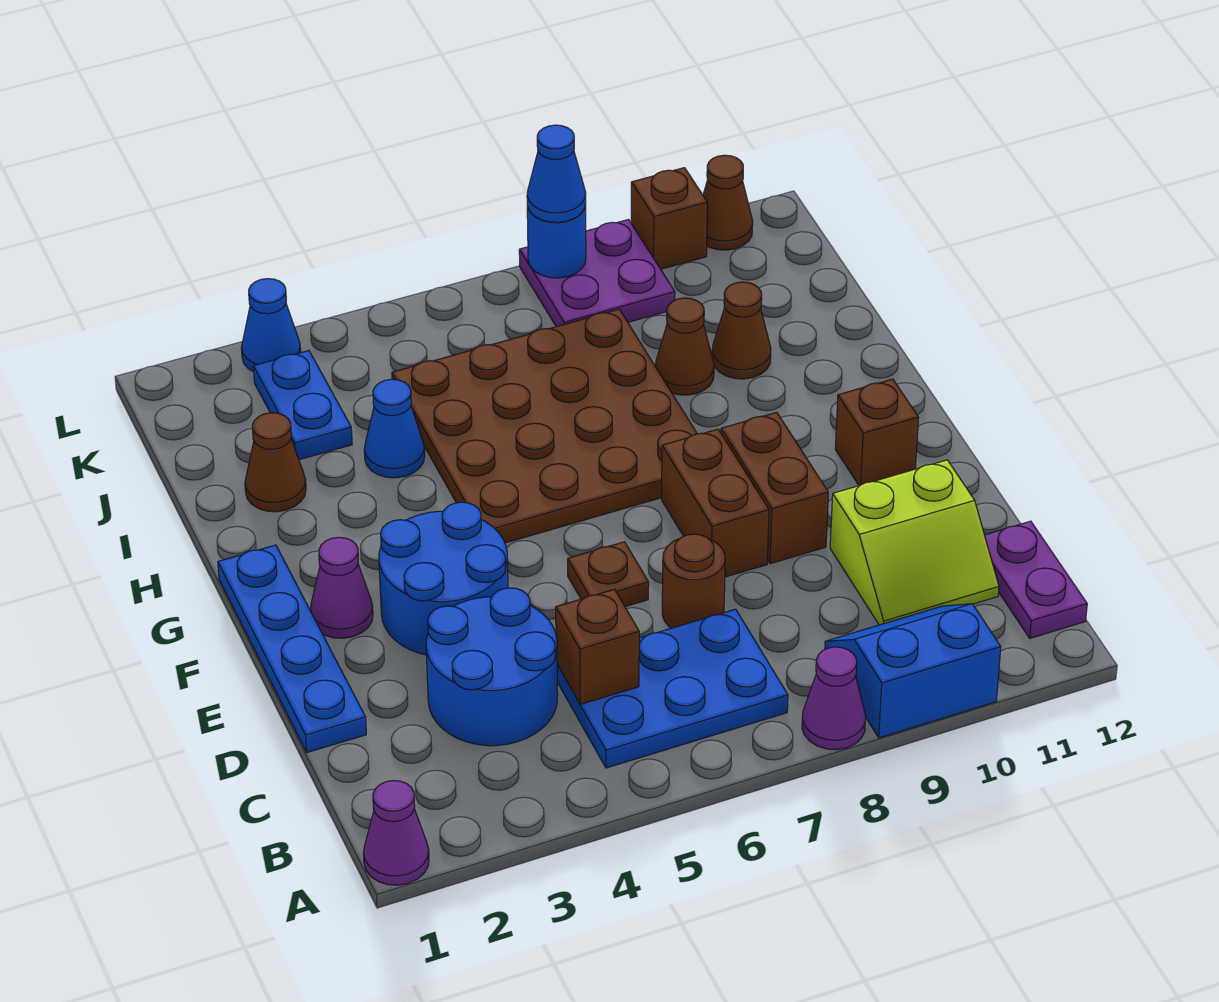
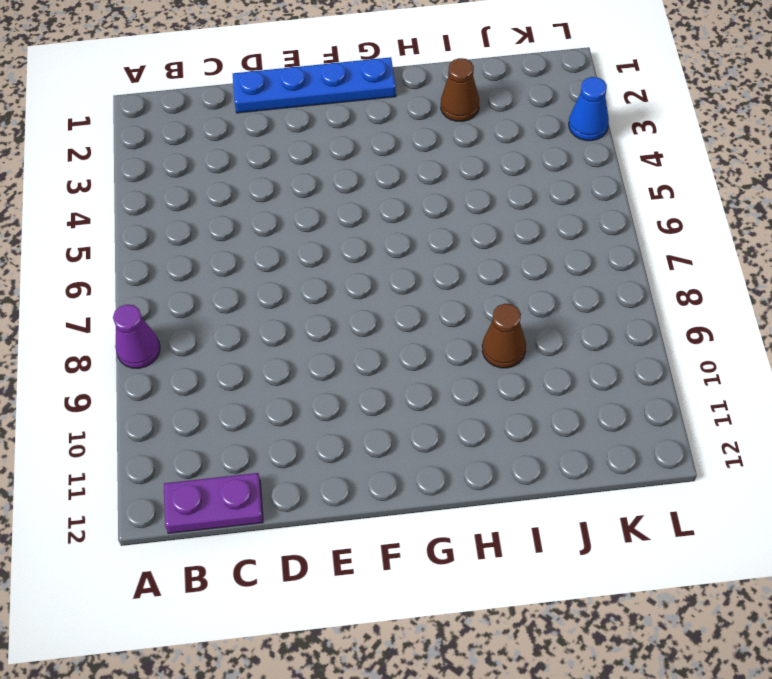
none -> purple 1x1 cone [363,781,429,885]
none -> blue 2x2 slope [825,604,1001,738]
none -> blue 2x3 plate [557,609,788,768]

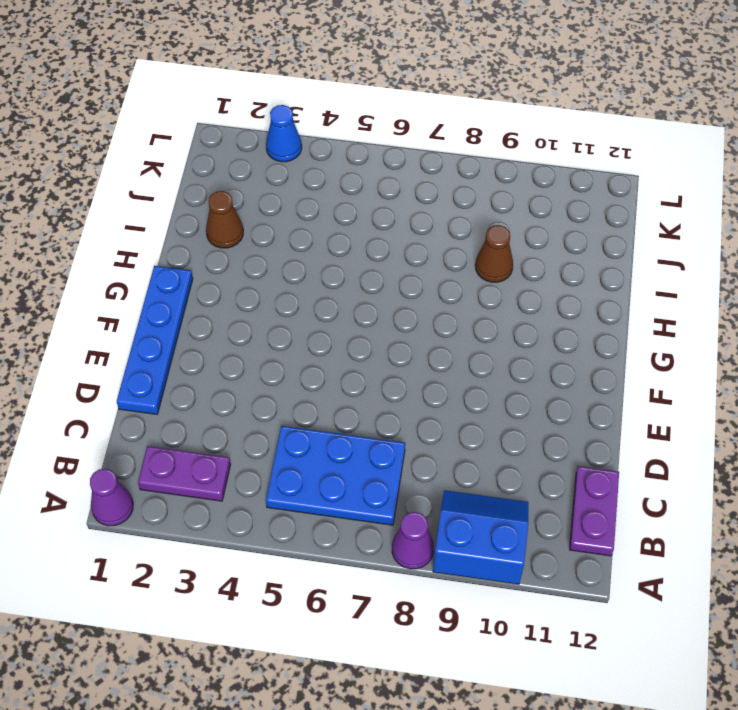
purple 1x2 plate [138,446,231,501] -> none
none -> blue 2x2 round brick [426,588,558,746]
none -> lime 2x2 slope [830,460,999,625]
none -> brown 1x1 round brick [662,534,725,628]

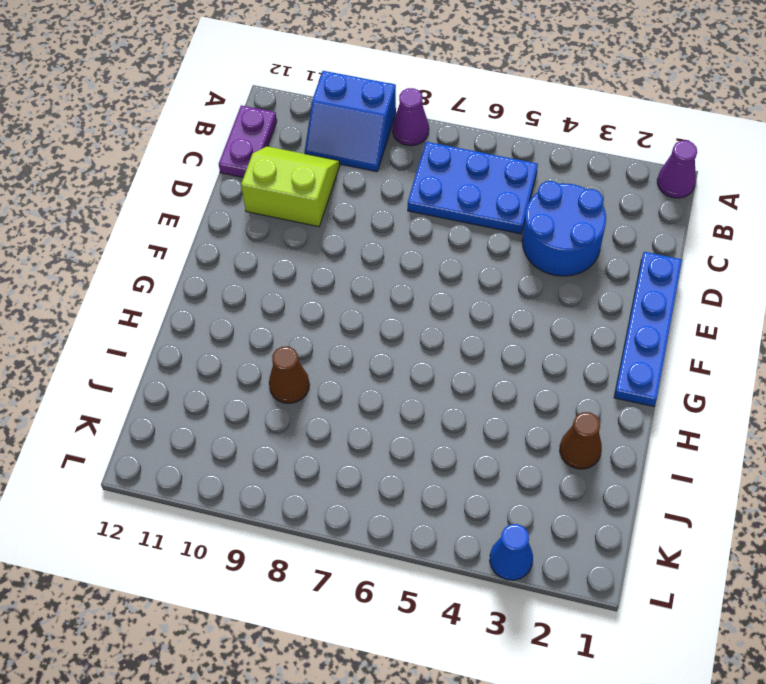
none -> brown 1x1 round brick [662,534,725,628]
none -> blue 2x2 round brick [379,502,508,655]
none -> brown 1x1 plate [568,542,649,607]

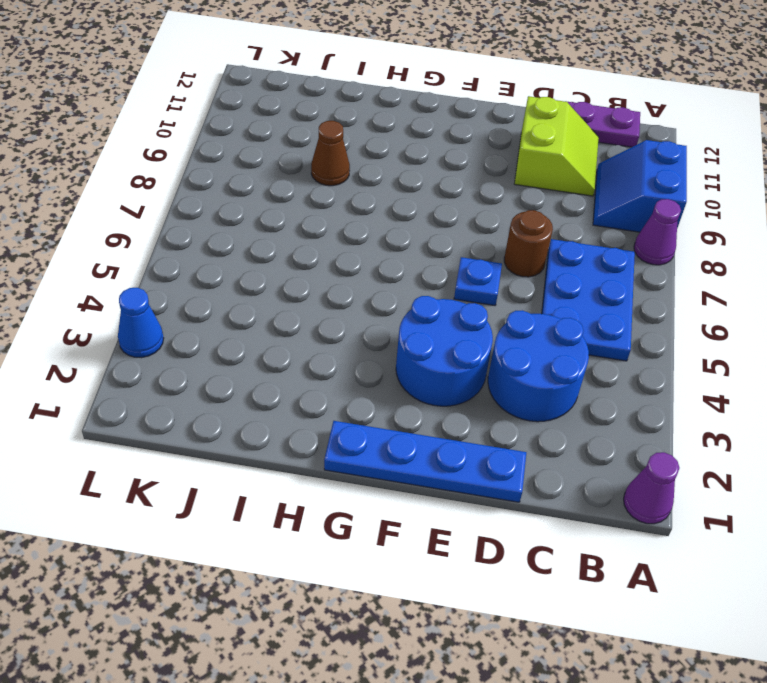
blue 1x1 plate [454,257,502,306] -> brown 1x1 plate [568,542,649,607]
none -> brown 1x2 brick [662,429,769,577]
none -> brown 1x2 brick [721,412,828,564]
none -> purple 1x1 cone [310,537,373,638]

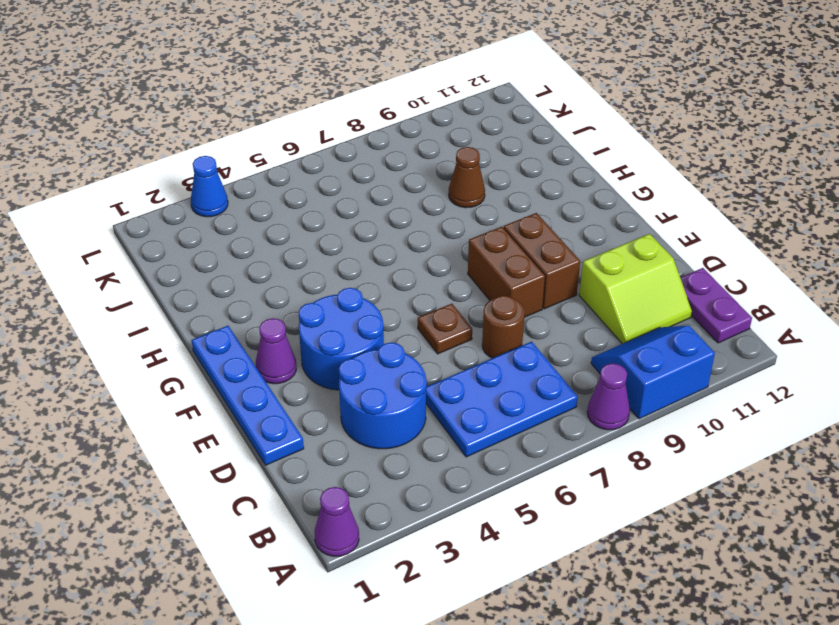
none -> brown 1x1 brick [835,379,919,486]
none -> brown 4x4 plate [392,309,697,543]
none -> brown 1x1 cone [245,413,306,512]

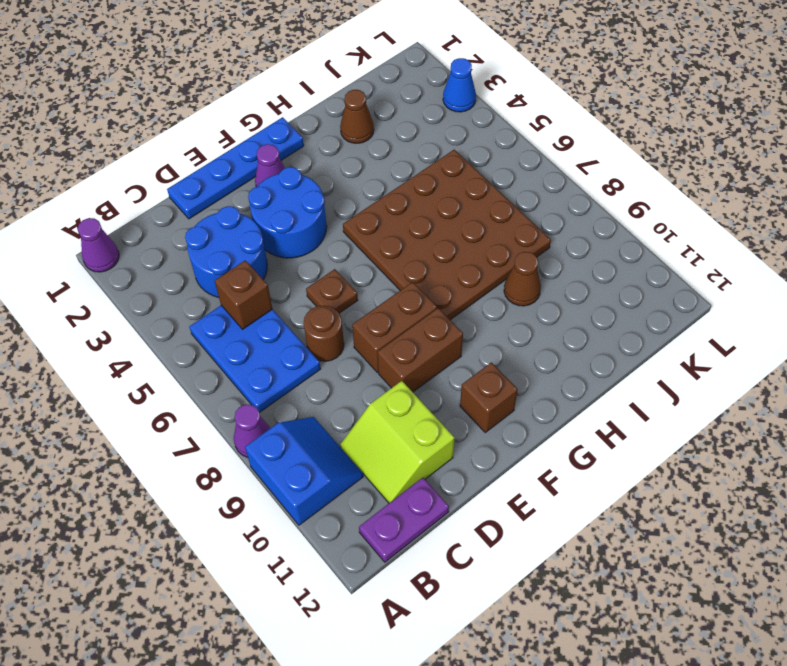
none -> blue 1x1 cone [364,379,425,478]
none -> brown 1x1 cone [712,282,771,379]
none -> blue 1x2 plate [253,351,352,460]

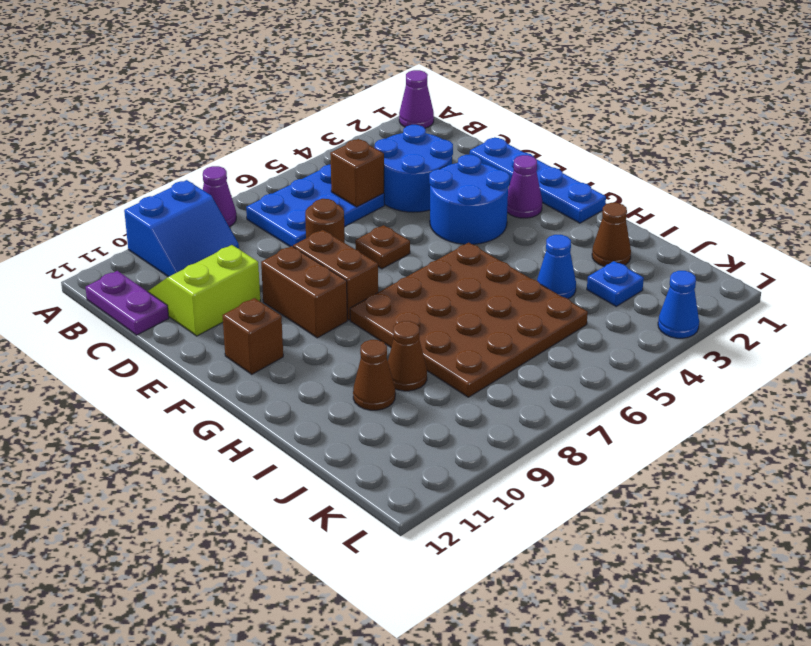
blue 1x1 plate [587,261,644,306] -> blue 1x2 plate [253,351,352,460]
none -> purple 2x2 plate [519,220,675,327]
none -> brown 1x1 brick [631,168,707,269]
none -> brown 1x1 cone [703,155,753,250]

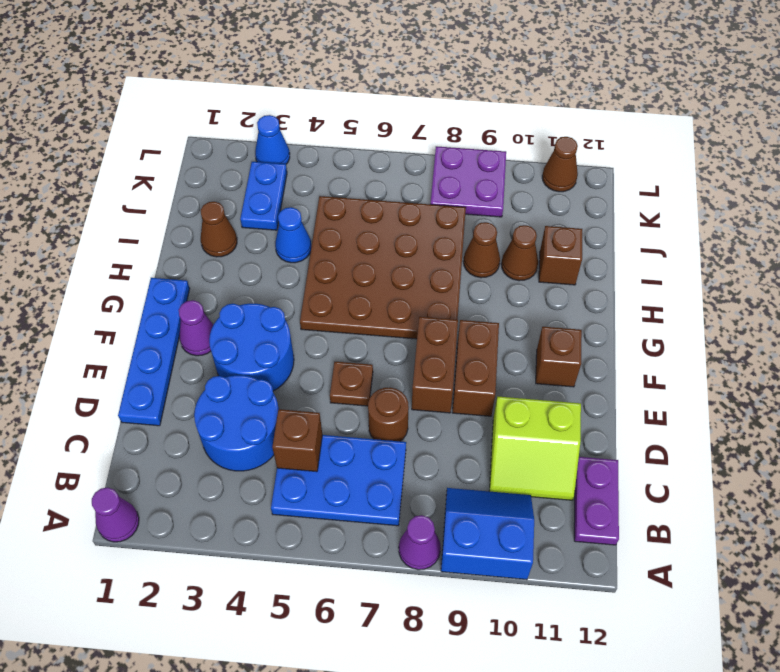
brown 1x1 brick [539,226,582,285] -> brown 1x1 brick moved to [631,168,707,269]
none -> blue 1x1 round brick [527,204,586,278]
none -> blue 1x1 cone [527,125,586,222]

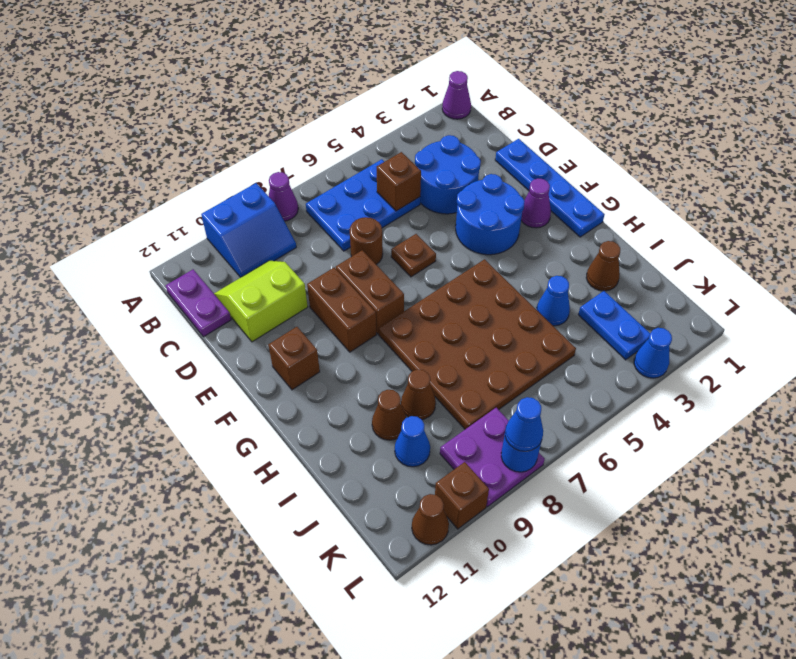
blue 1x1 cone [395,416,430,467] -> none

